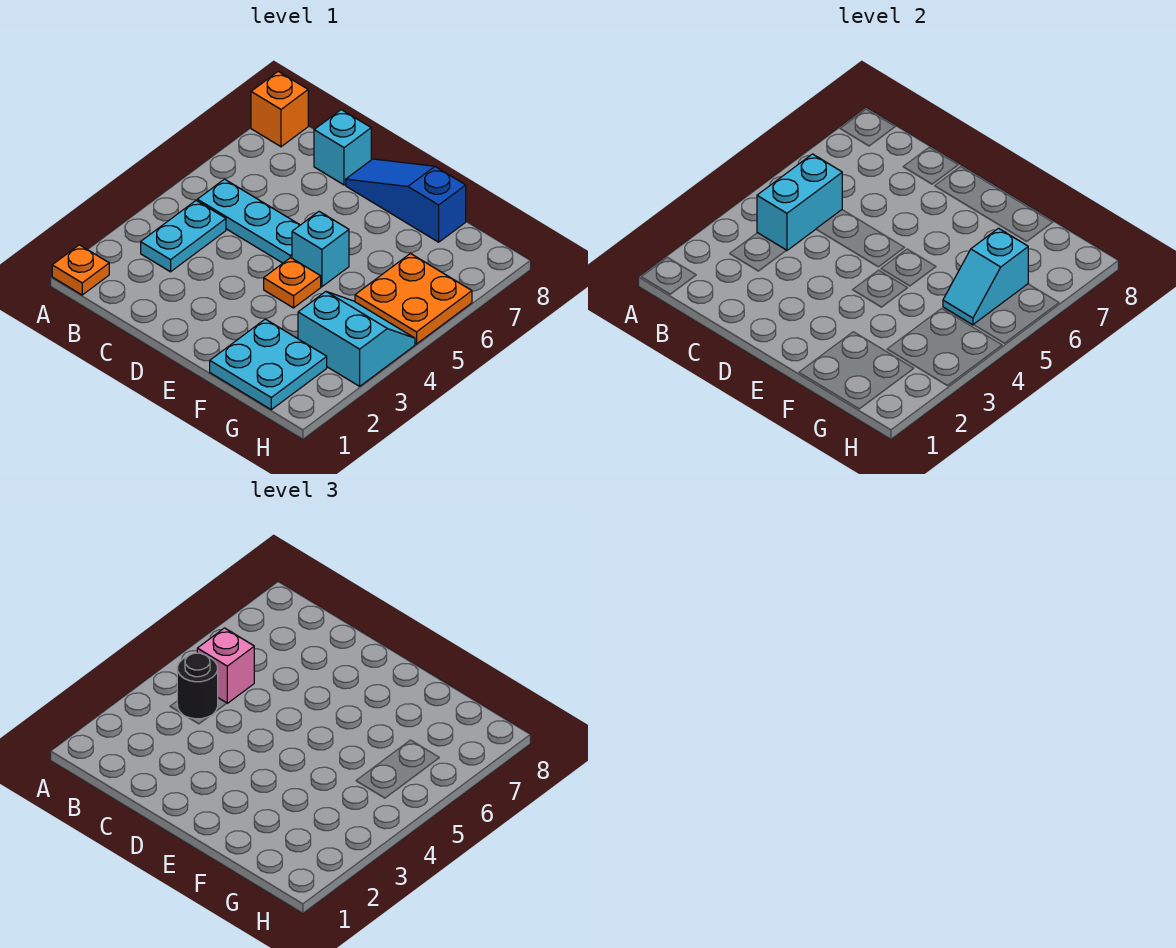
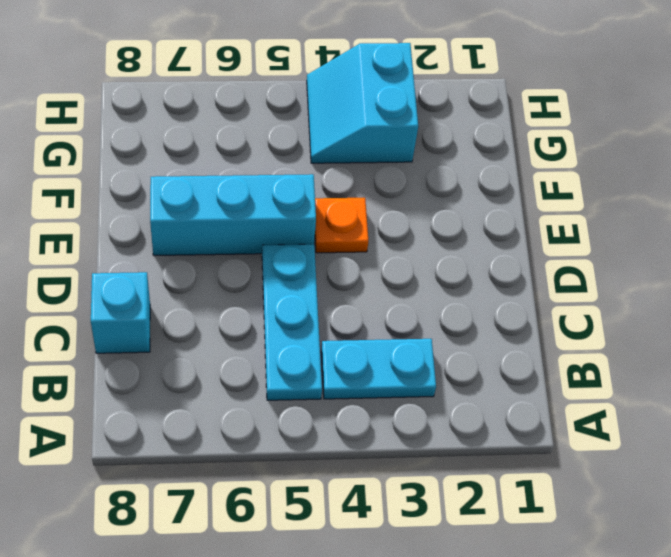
cyan 1x3 brick [150,174,316,256] -> cyan 1x1 brick [292,212,349,287]
none -> orange 1x1 plate [52,245,109,295]
none -> orange 1x1 brick [251,71,308,147]
none -> blue 1x3 slope [346,159,466,242]

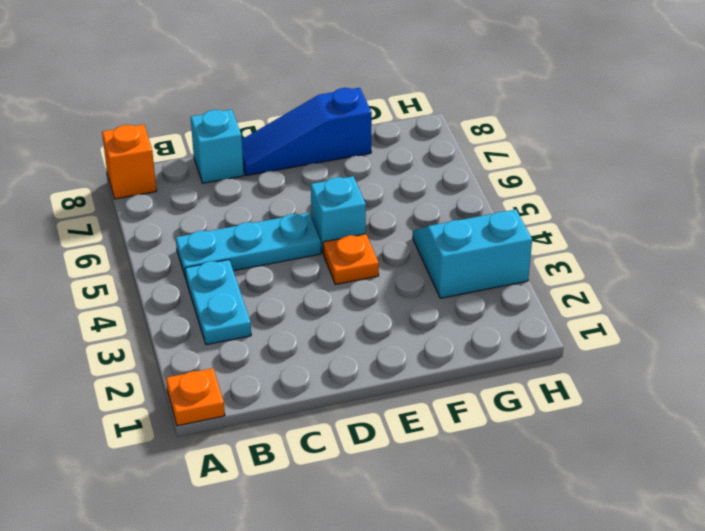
none -> cyan 2x2 plate [210,319,327,409]
none -> orange 2x2 plate [355,254,472,344]
none -> cyan 1x2 brick [757,154,842,250]

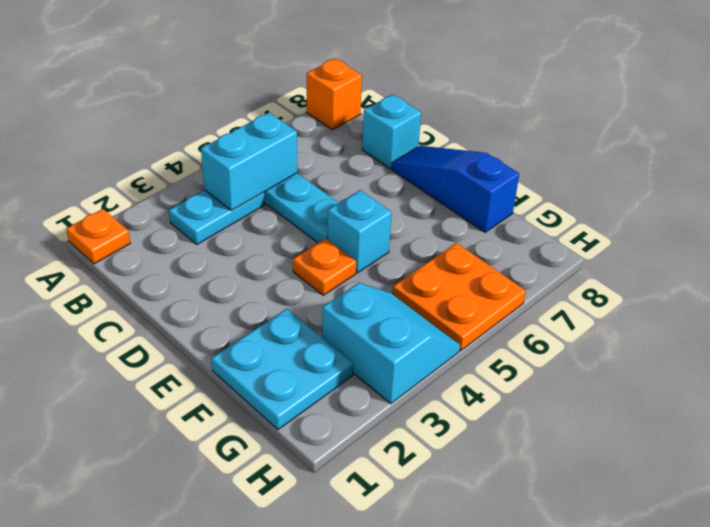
none -> cyan 1x2 slope [943,228,1028,325]
none -> black 1x1 round brick [177,653,218,719]
none -> pink 1x1 brick [197,628,254,703]

